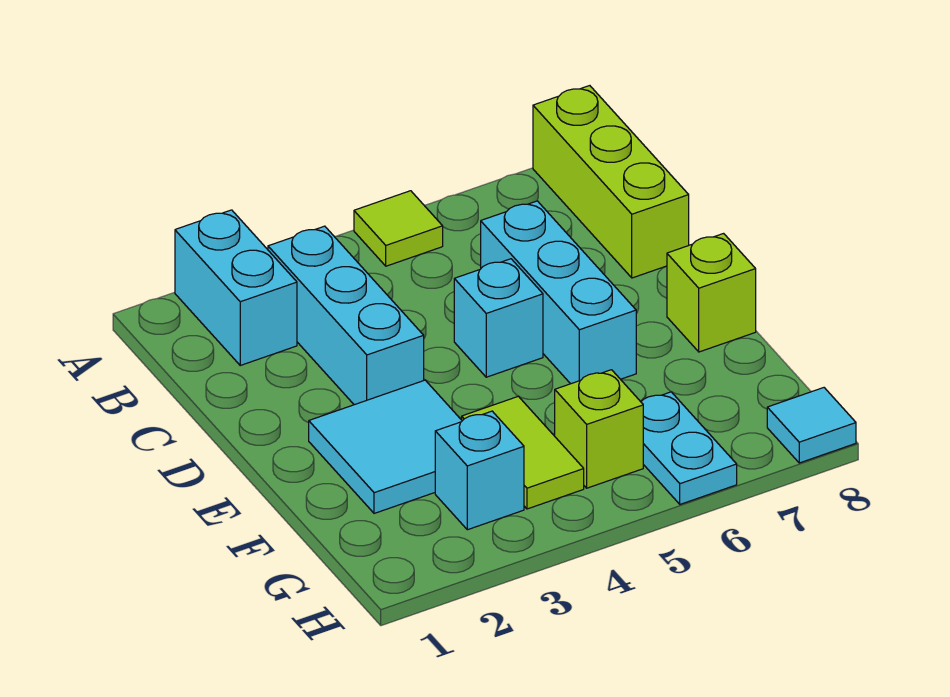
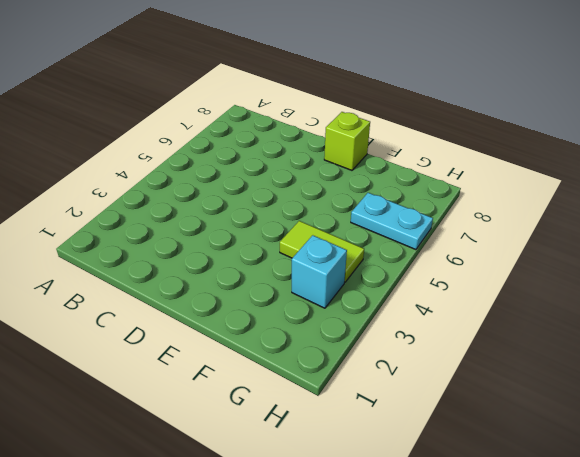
none -> cyan 1x2 brick [175,210,297,365]
none -> lime 1x1 tile [354,191,443,266]
none -> lime 1x3 brick [533,86,689,278]

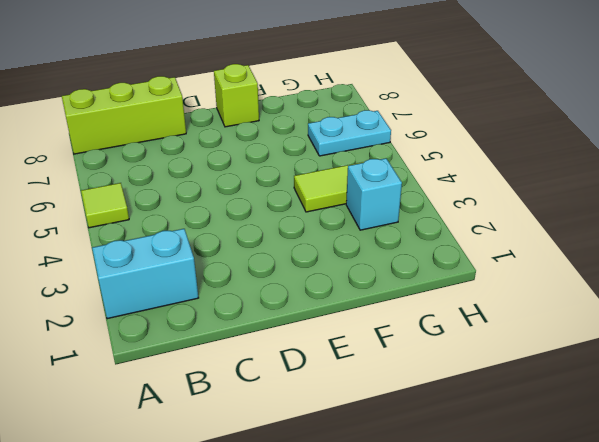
none -> cyan 1x3 brick [268,226,424,405]
none -> cyan 1x3 brick [481,201,636,384]
none -> cyan 1x1 brick [454,259,543,377]

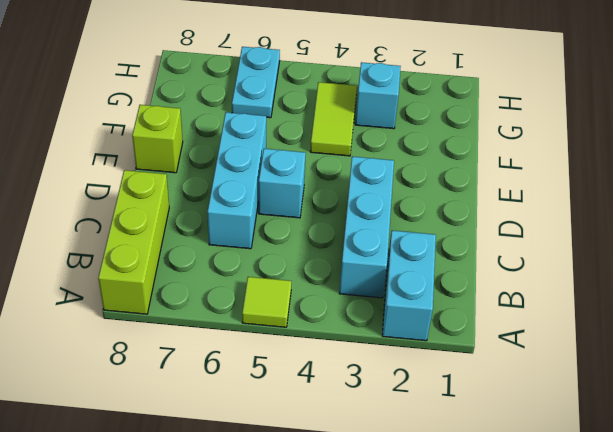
none -> cyan 2x2 tile [309,380,462,513]
none -> lime 1x1 brick [555,370,643,488]
none -> cyan 1x1 tile [767,388,856,463]

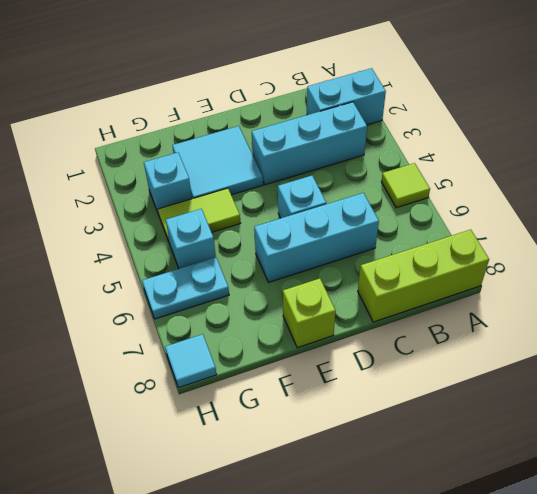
cyan 1x1 brick [166,209,216,269] -> lime 1x1 brick [555,370,643,488]

